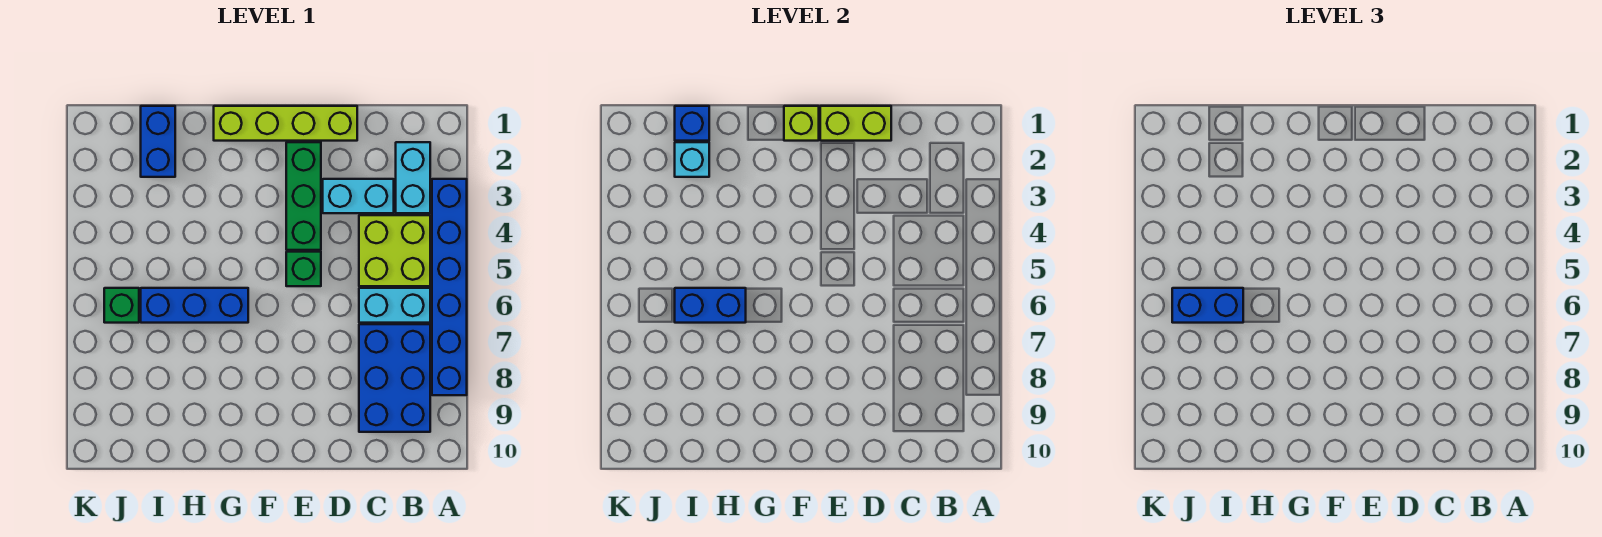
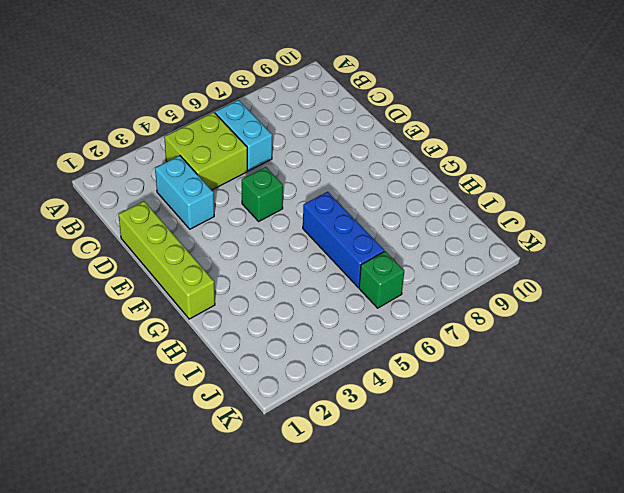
none -> blue 1x6 brick [432,179,467,395]
none -> cyan 1x2 brick [396,142,430,213]
none -> blue 2x3 brick [359,324,430,432]

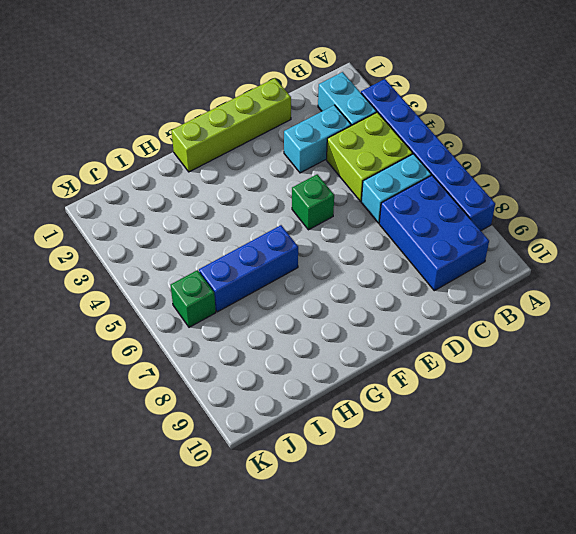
none -> green 1x3 brick [286,142,321,250]
none -> blue 1x2 brick [141,106,175,177]
none -> lime 1x2 brick [820,106,891,141]

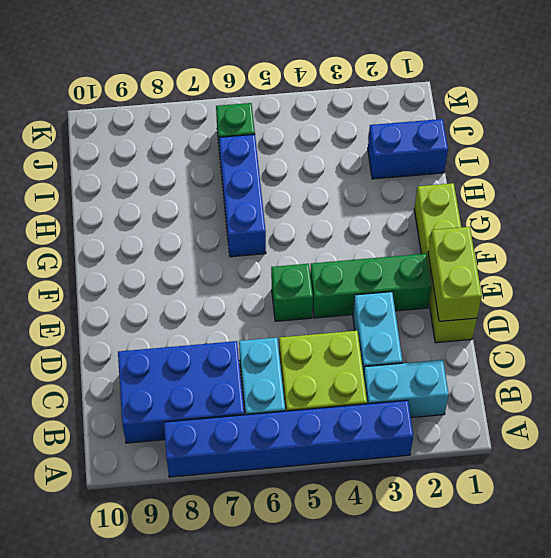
none -> lime 1x1 brick [784,106,819,141]
none -> blue 1x2 brick [675,288,746,323]
none -> blue 1x1 brick [675,106,709,141]

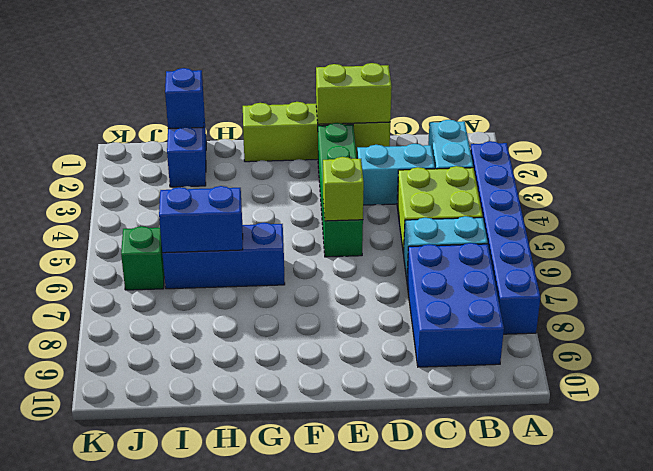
lime 1x1 brick [323,157,364,221] -> lime 1x1 brick moved to [784,106,819,141]
none -> cyan 1x1 brick [675,142,709,177]
none -> blue 1x2 brick [1172,288,1243,323]

